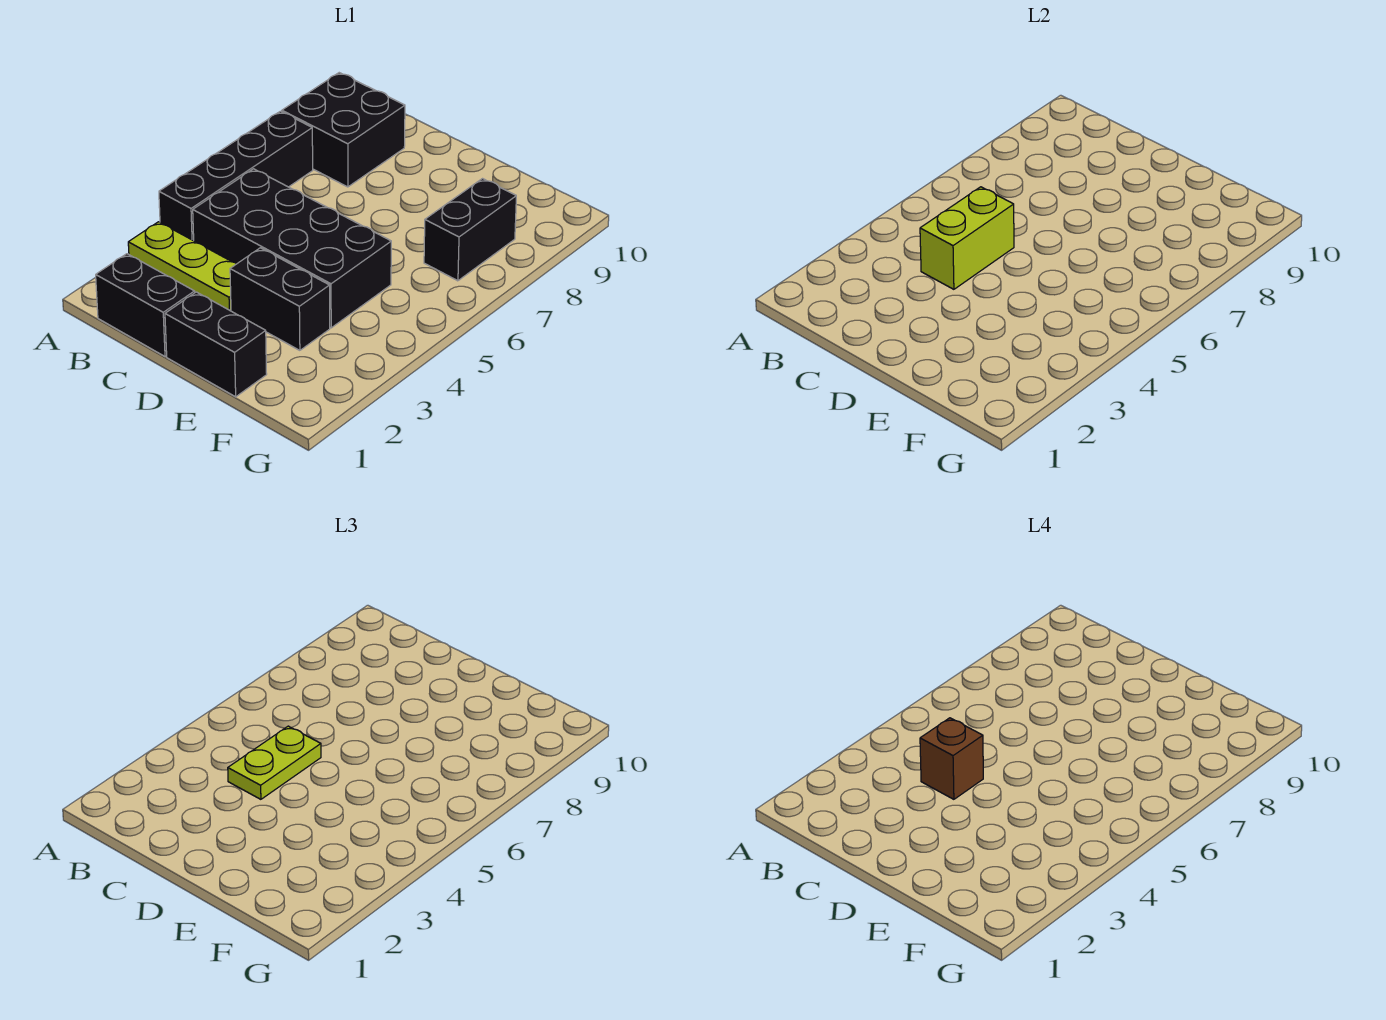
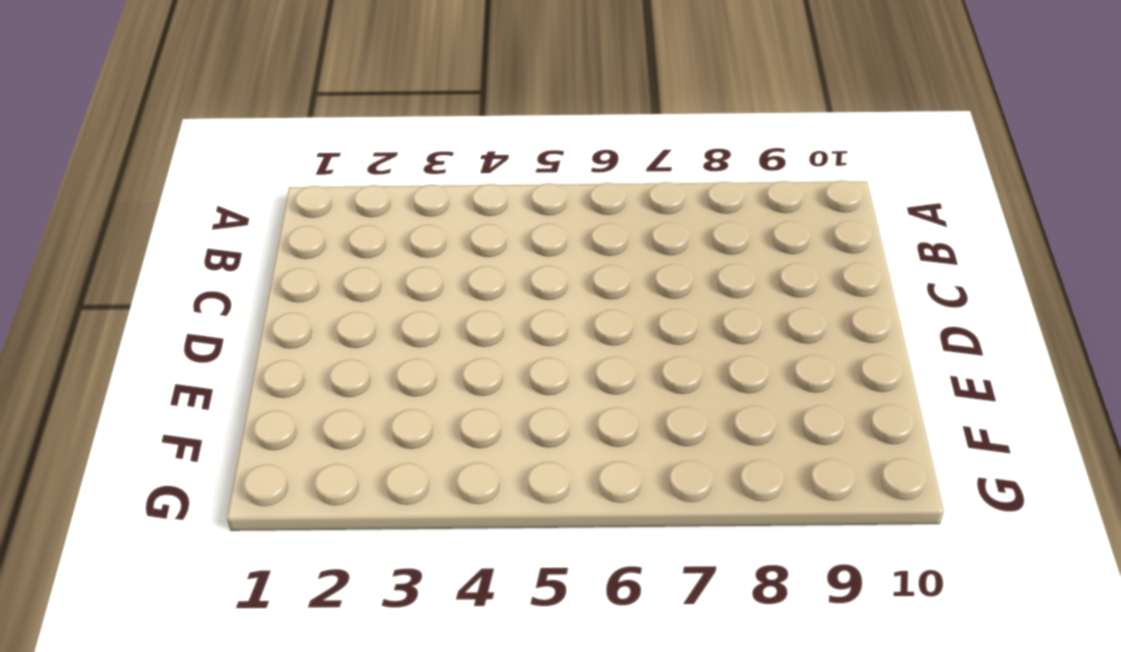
none -> lime 1x3 plate [128,222,237,311]
none -> black 1x4 brick [159,111,313,241]

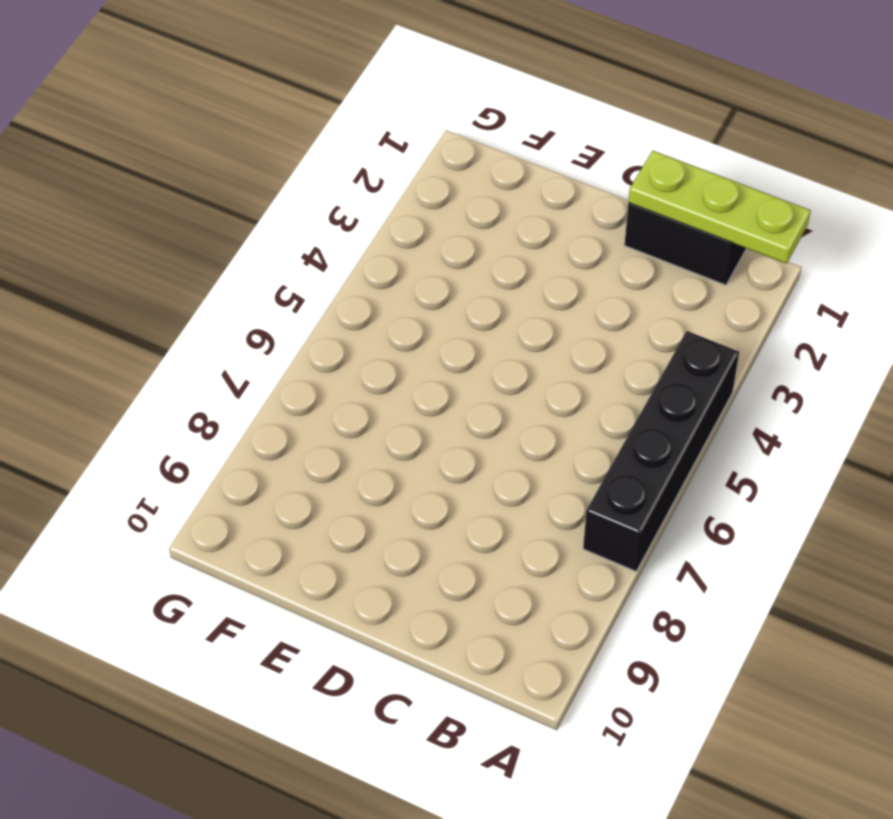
lime 1x3 plate [628,151,811,264] -> lime 1x3 plate moved to [128,222,237,311]
none -> black 2x2 brick [282,73,405,187]
none -> black 2x4 brick [193,169,391,328]

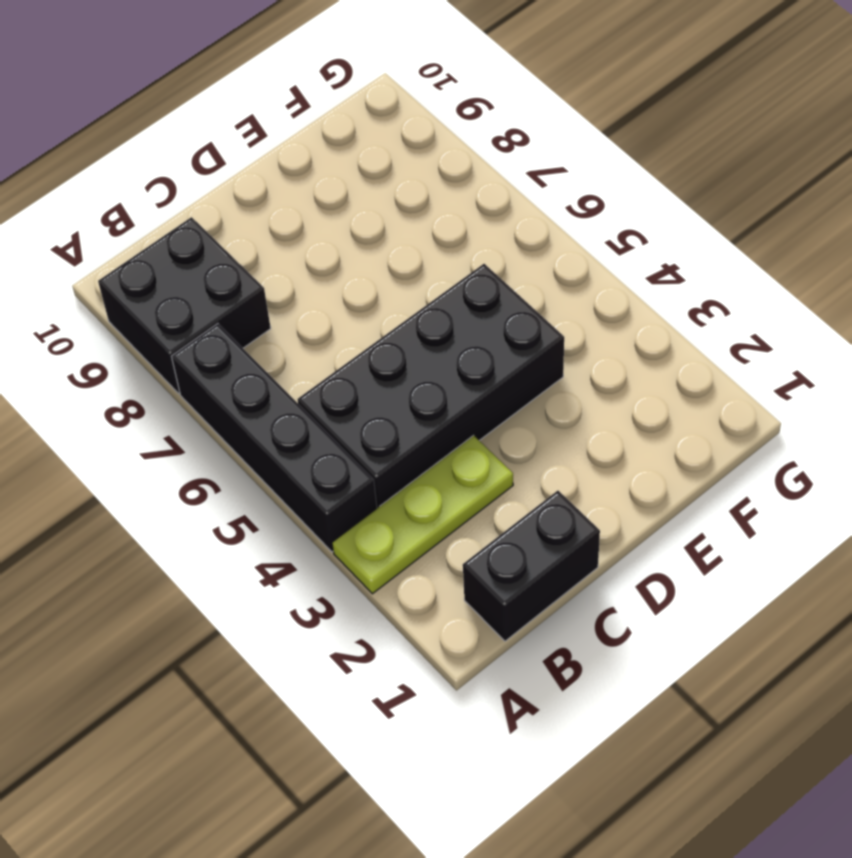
none -> black 1x2 brick [165,292,267,397]
none -> black 1x2 brick [230,248,330,350]

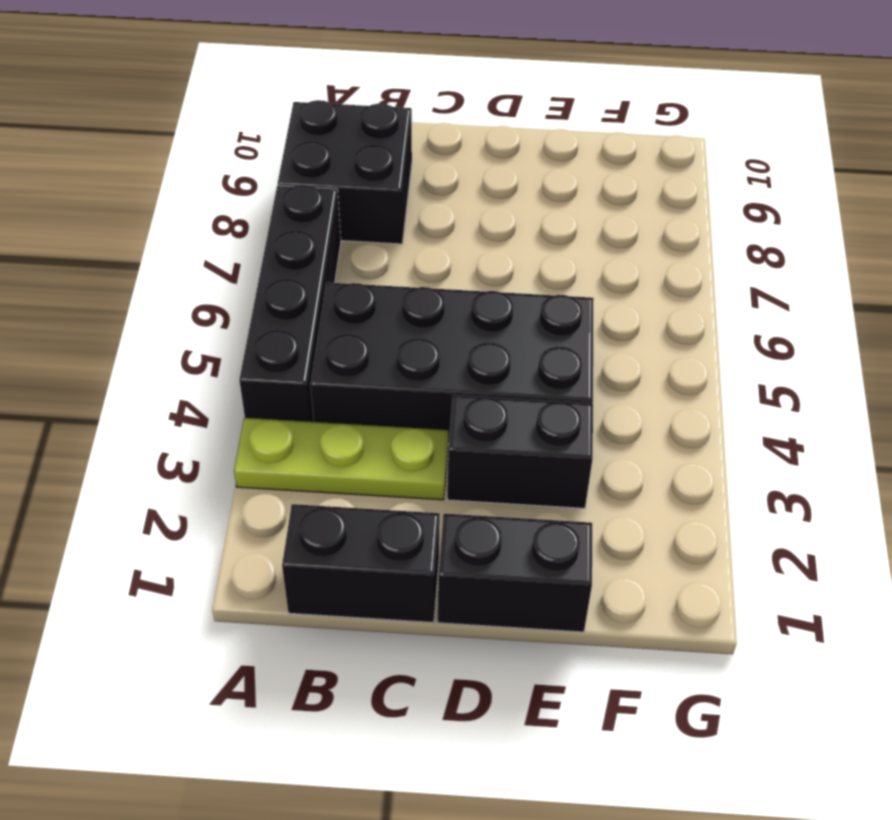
none -> black 1x2 brick [424,179,516,281]
none -> lime 1x2 brick [920,187,1014,289]

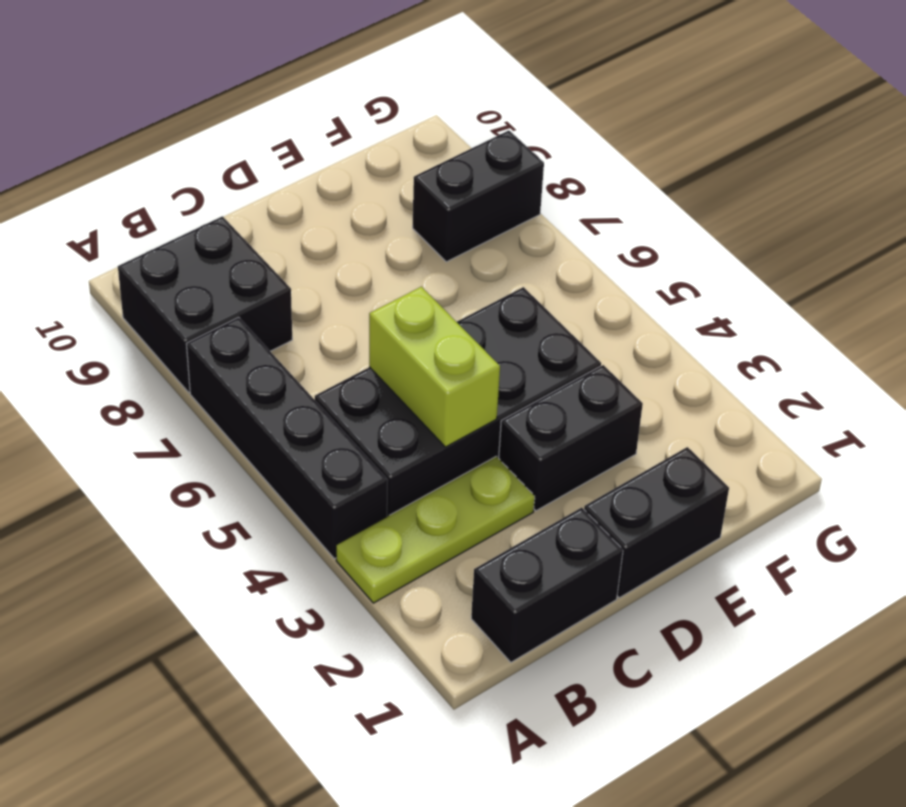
black 1x2 brick [413,130,544,262] -> black 1x2 brick turned to [424,179,516,281]
none -> lime 1x2 plate [228,726,321,799]
none -> brown 1x1 brick [920,718,983,799]

